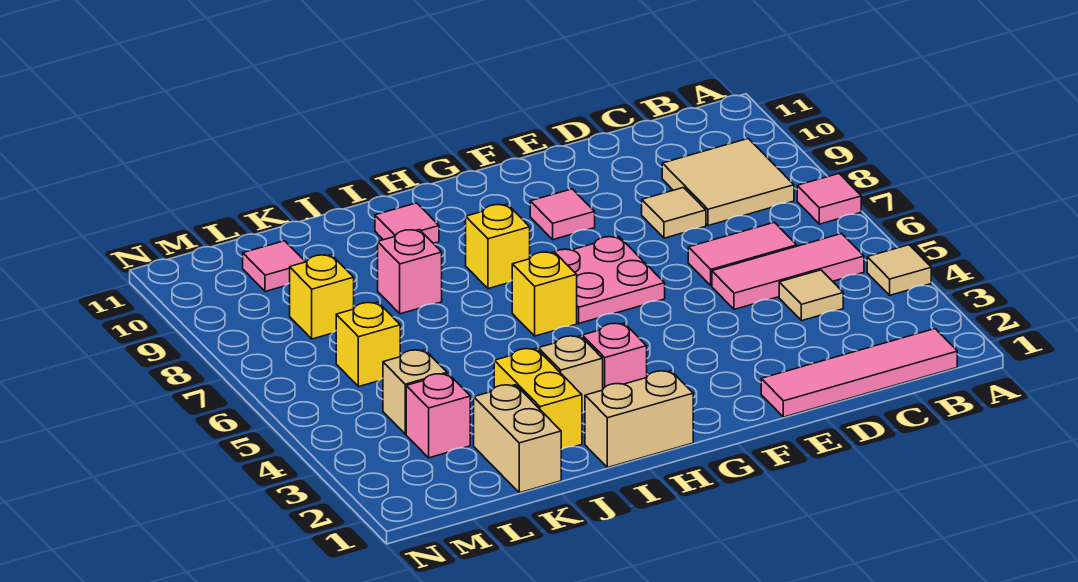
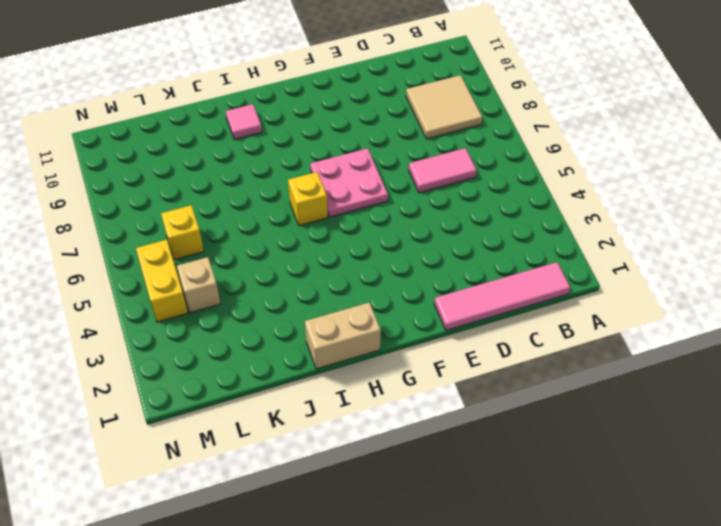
yellow 1x2 brick [136,240,188,322] -> yellow 1x2 brick moved to [494,349,582,450]
none -> tan 1x1 tile [867,245,931,295]
none -> pink 1x1 tile [797,174,861,224]
none -> pink 1x3 tile [712,234,864,309]

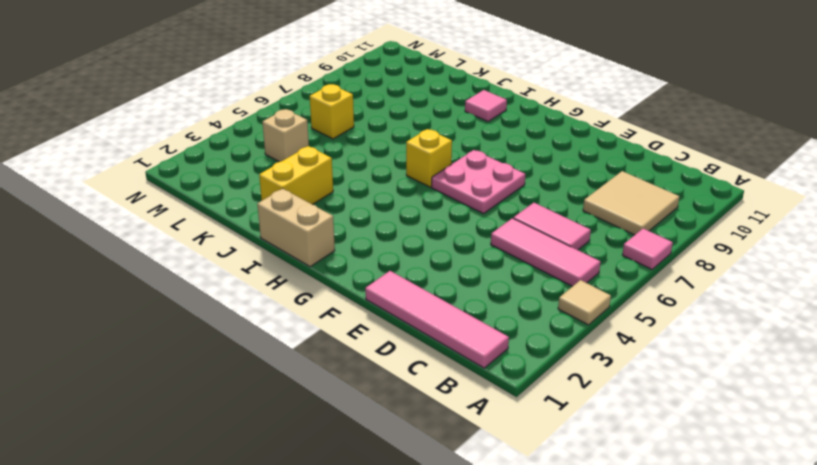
none -> tan 1x1 tile [779,270,843,321]
none -> tan 1x1 tile [642,188,706,238]
none -> pink 1x1 tile [530,189,595,240]

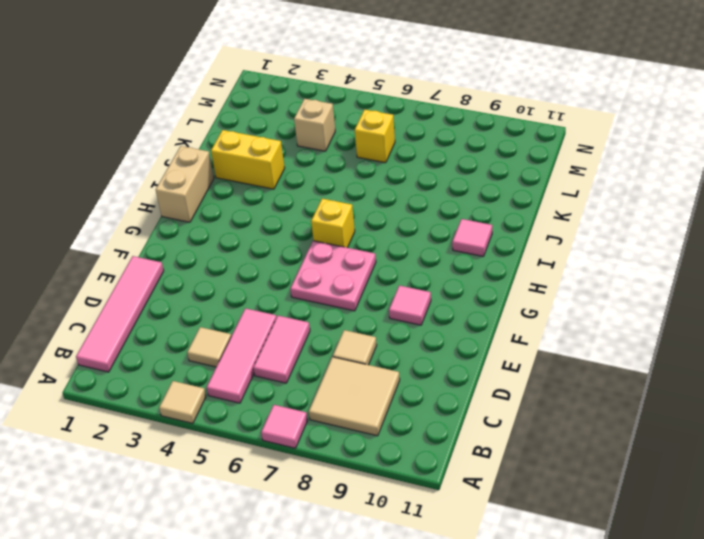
none -> pink 1x1 brick [582,323,647,389]
none -> yellow 1x1 brick [466,204,530,289]
none -> tan 1x1 brick [538,336,603,413]

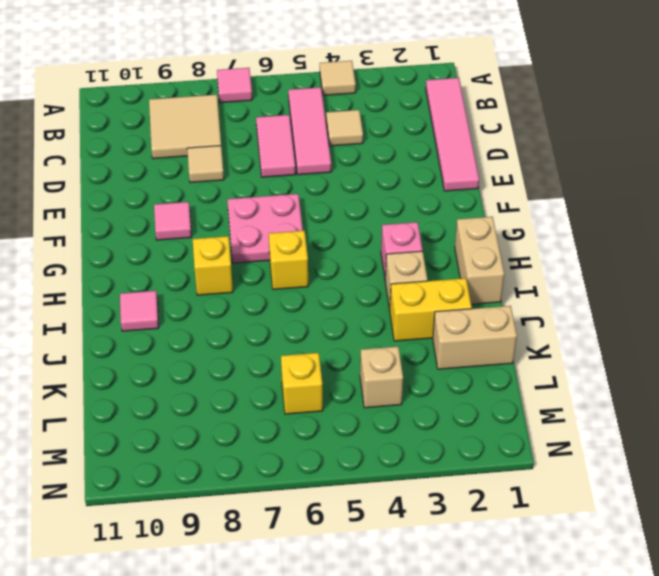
none -> pink 1x1 brick [378,230,442,314]
none -> pink 1x1 brick [406,374,470,458]
none -> yellow 1x1 brick [290,255,354,339]

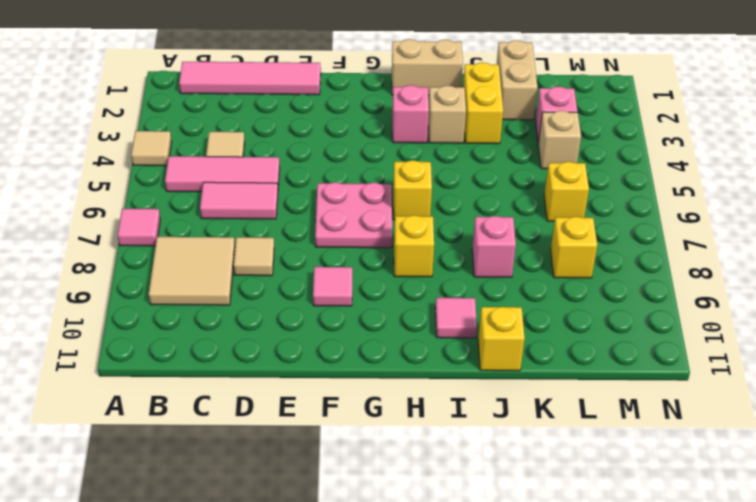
yellow 1x1 brick [478,307,525,371] -> none
none -> pink 1x1 tile [243,241,305,291]

